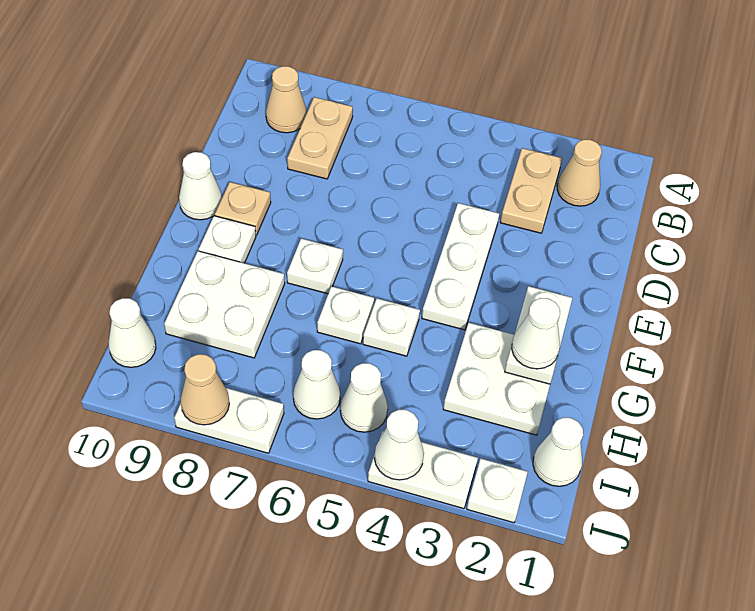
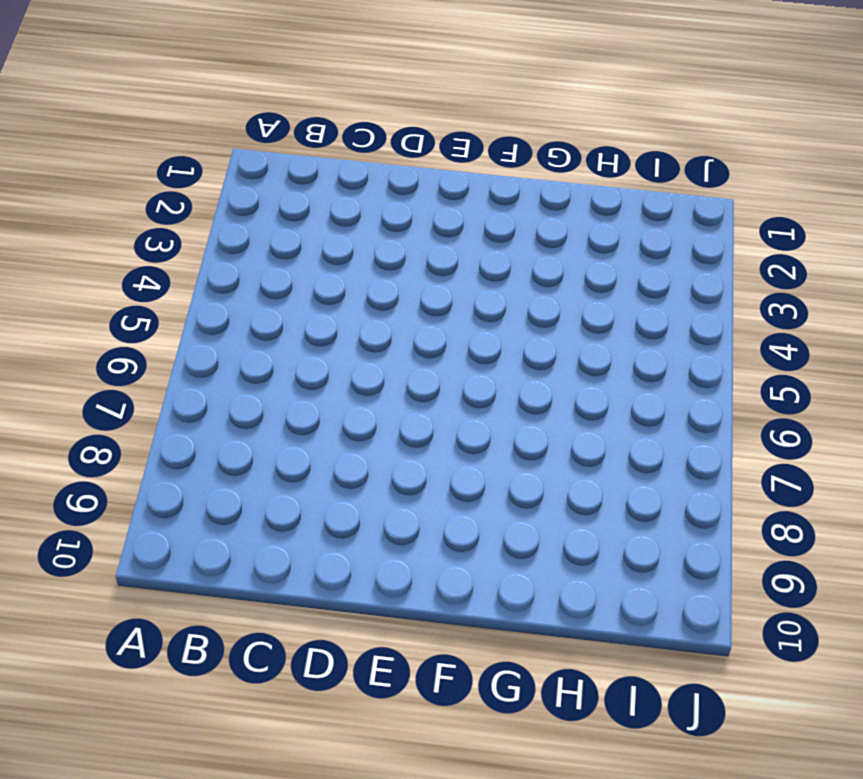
none -> tan 1x1 cone [557,139,602,206]
none -> tan 1x2 plate [500,148,562,233]
none -> tan 1x2 plate [287,97,353,179]

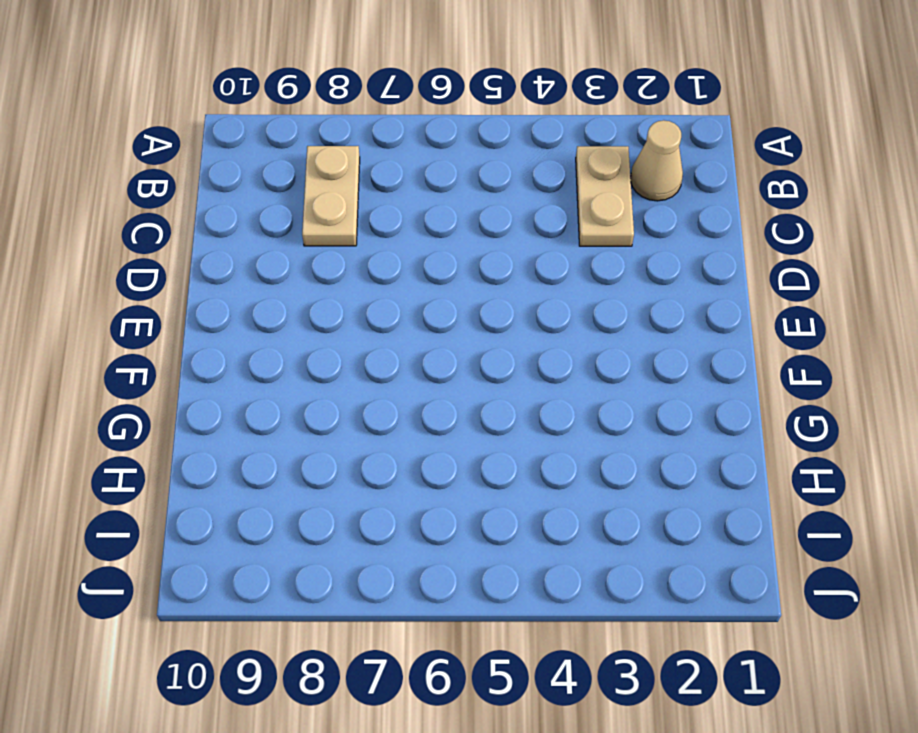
none -> tan 1x1 cone [266,66,307,133]
none -> white 1x3 plate [422,203,499,330]
none -> tan 1x1 plate [215,182,271,235]

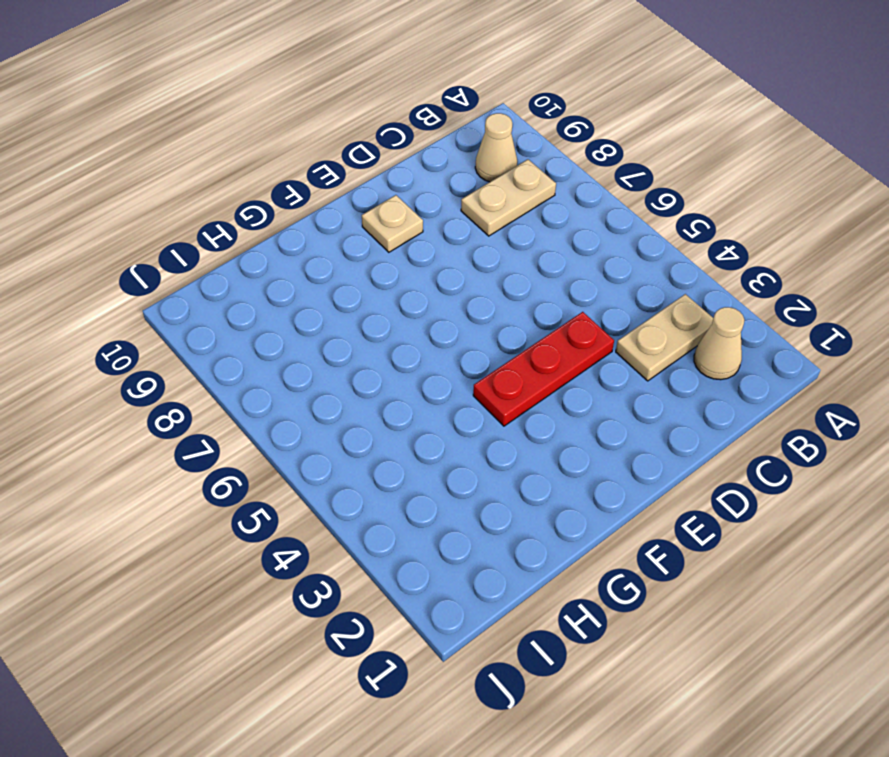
red 1x3 plate [473,312,614,426] -> white 1x3 plate [422,203,499,330]
none -> white 1x1 cone [179,152,222,220]
none -> white 1x1 plate [287,238,343,294]
none -> white 1x1 plate [199,216,256,263]

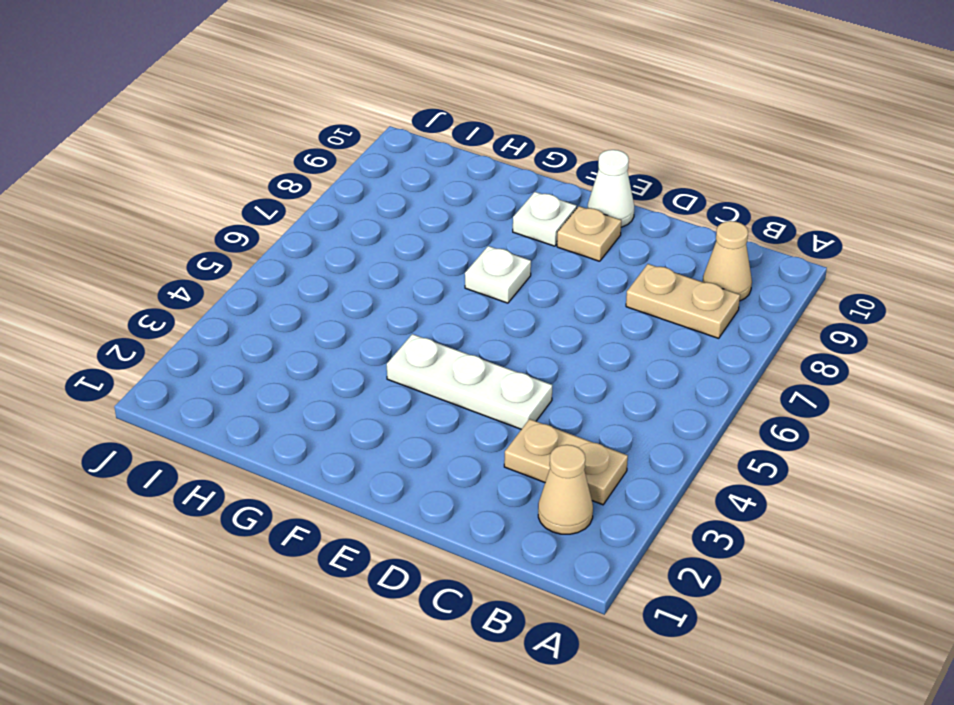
none -> white 2x2 plate [443,323,550,435]
none -> white 1x1 plate [363,298,420,356]
none -> white 1x1 plate [317,286,374,344]

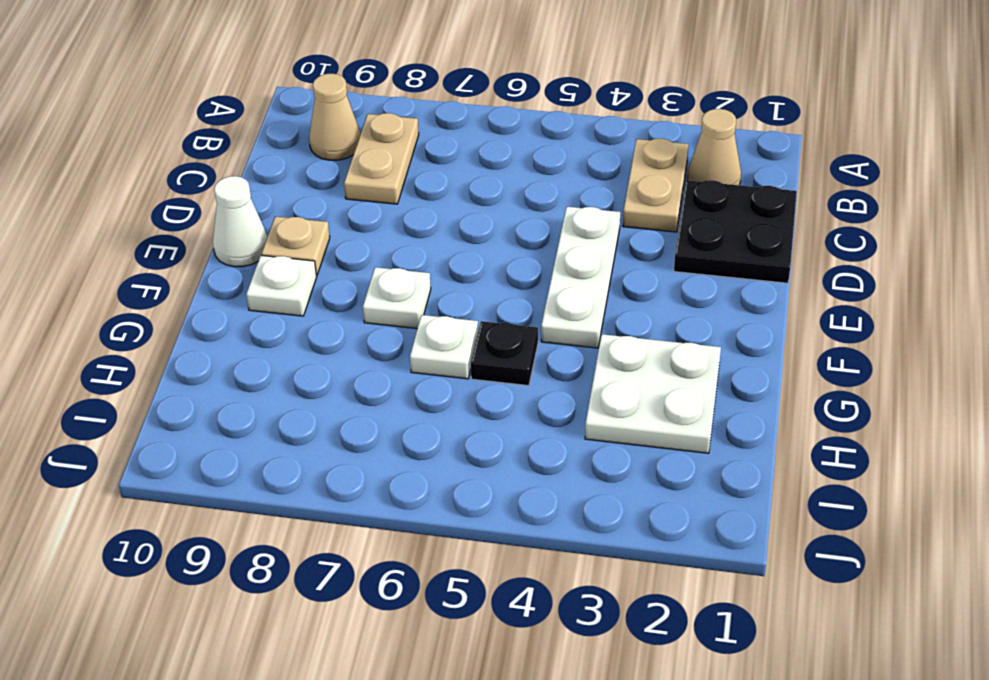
black 2x2 plate [674,180,797,283] -> none
black 1x1 plate [471,321,538,386] -> white 1x1 plate [363,298,420,356]
none -> white 2x2 plate [164,251,285,358]
none -> white 1x1 cone [533,418,583,486]
none -> white 1x1 cone [340,363,388,432]

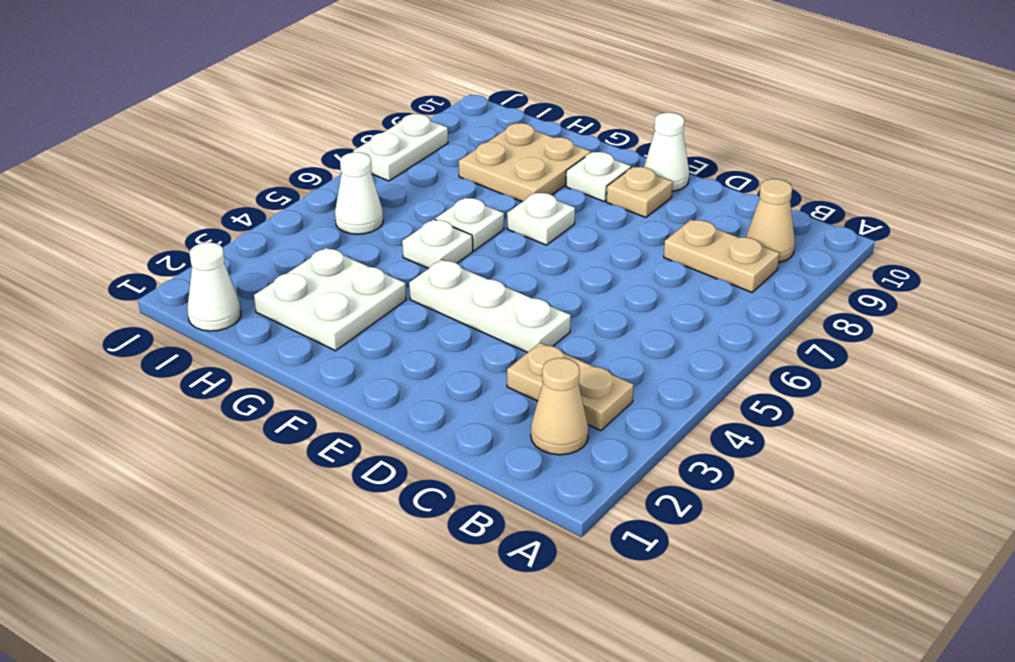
tan 2x2 plate [459,123,591,202] -> white 2x2 plate [164,251,285,358]
none -> white 1x1 cone [293,350,340,419]
none -> white 1x1 cone [108,298,156,367]
none -> white 1x1 plate [467,459,528,523]

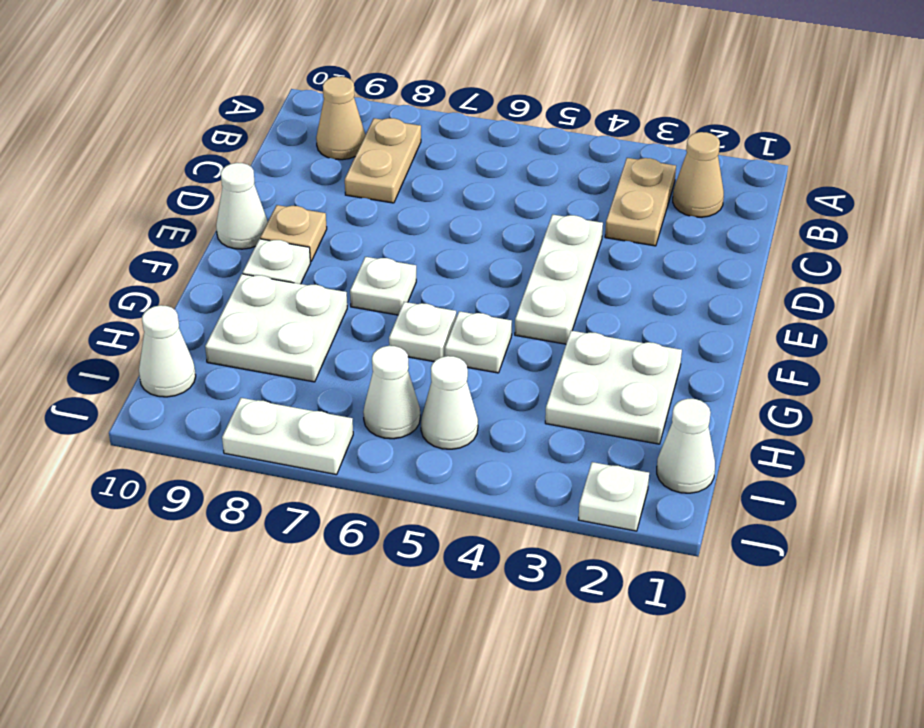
none -> white 1x2 plate [368,431,478,509]
none -> white 1x2 plate [505,286,572,384]
none -> white 1x1 cone [375,410,424,480]

